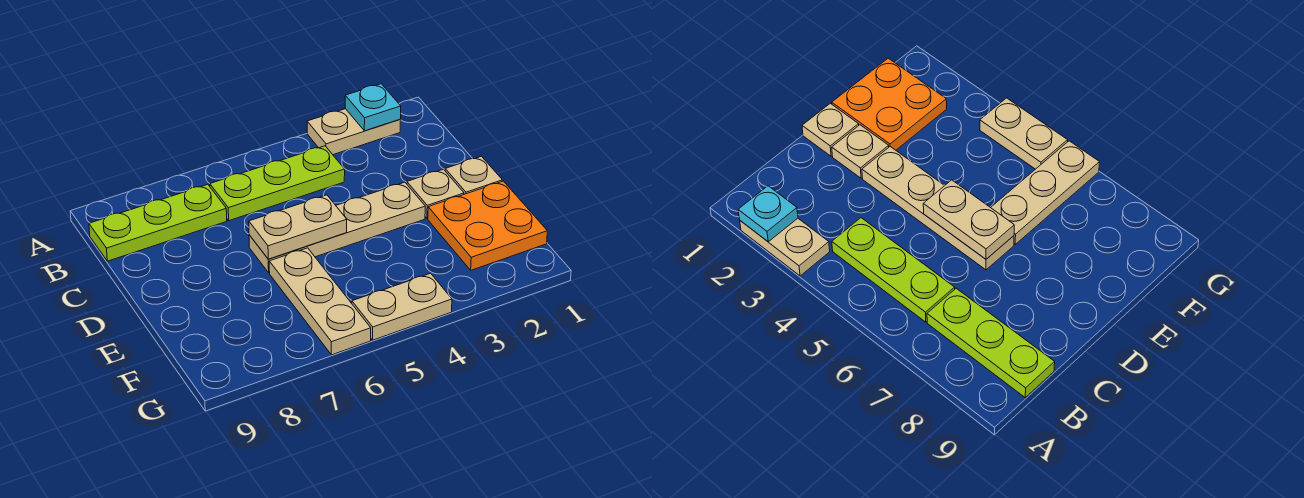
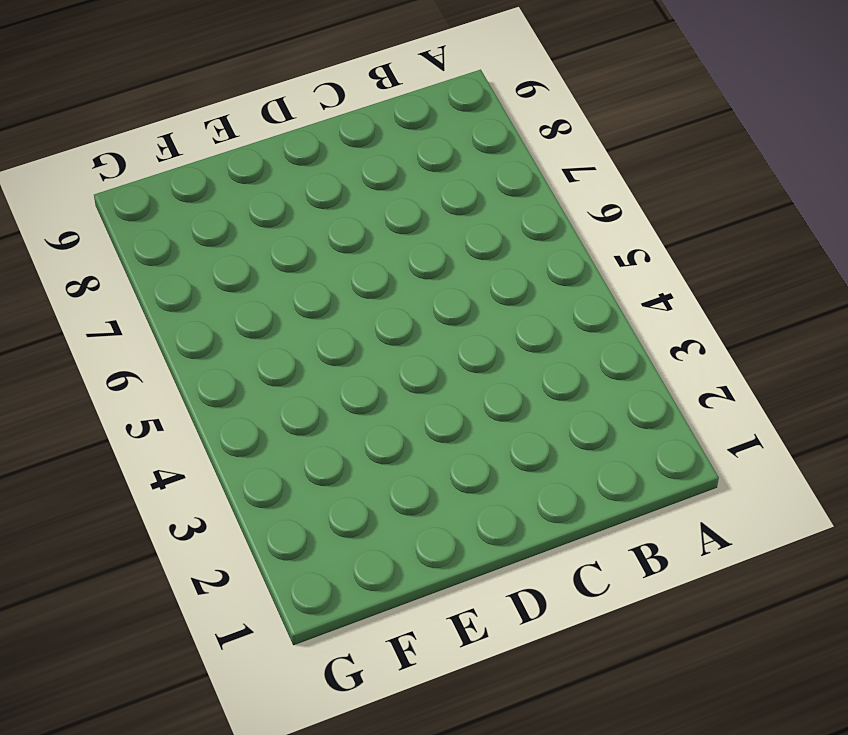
none -> tan 1x2 plate [307,109,401,155]
none -> lime 1x3 plate [210,146,345,221]

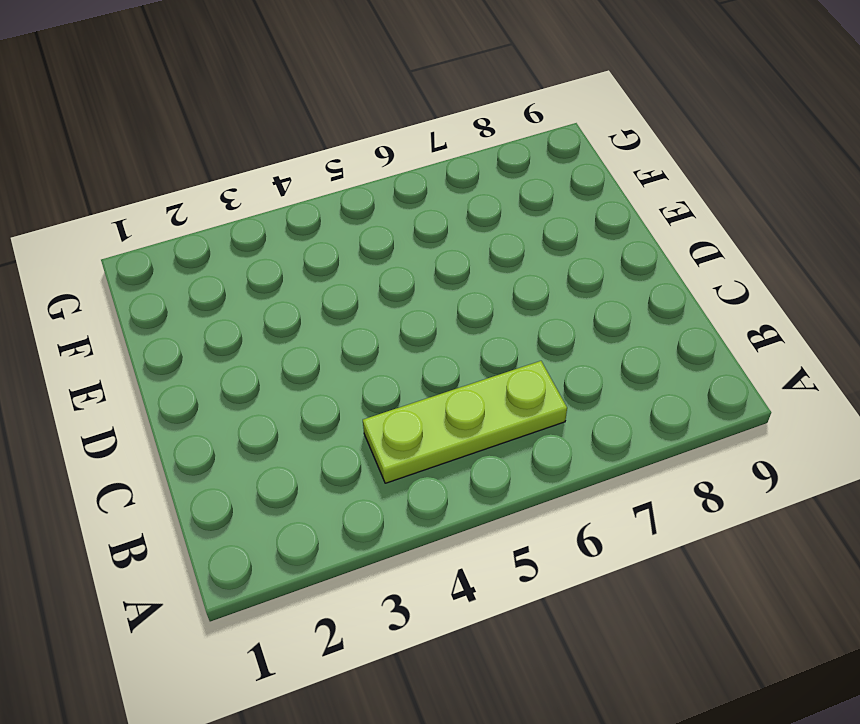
none -> tan 1x2 plate [307,109,401,155]
none -> lime 1x3 plate [89,184,227,261]

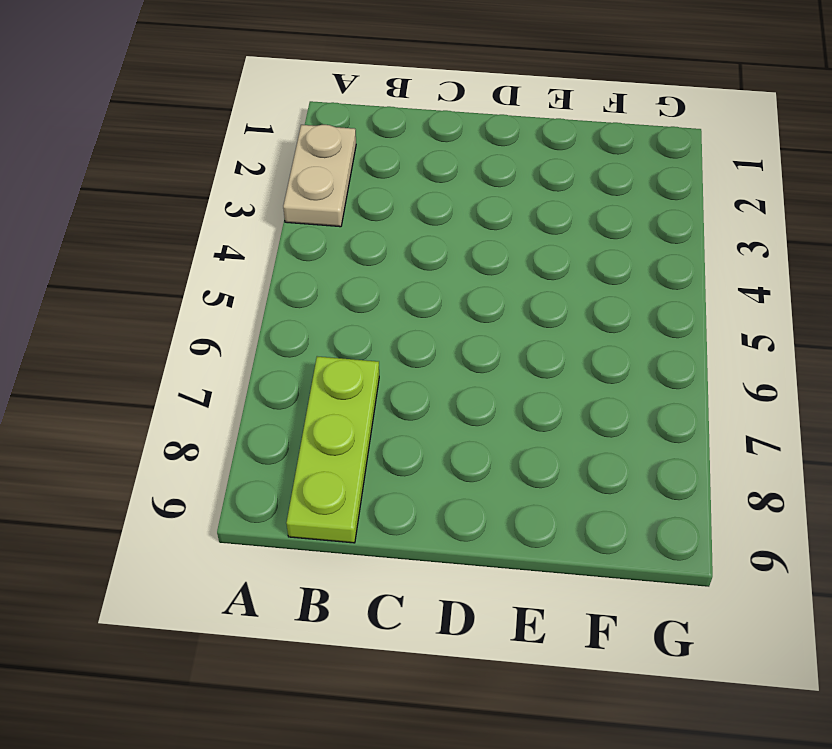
none -> lime 1x3 plate [210,146,345,221]
none -> tan 1x1 plate [445,156,502,194]

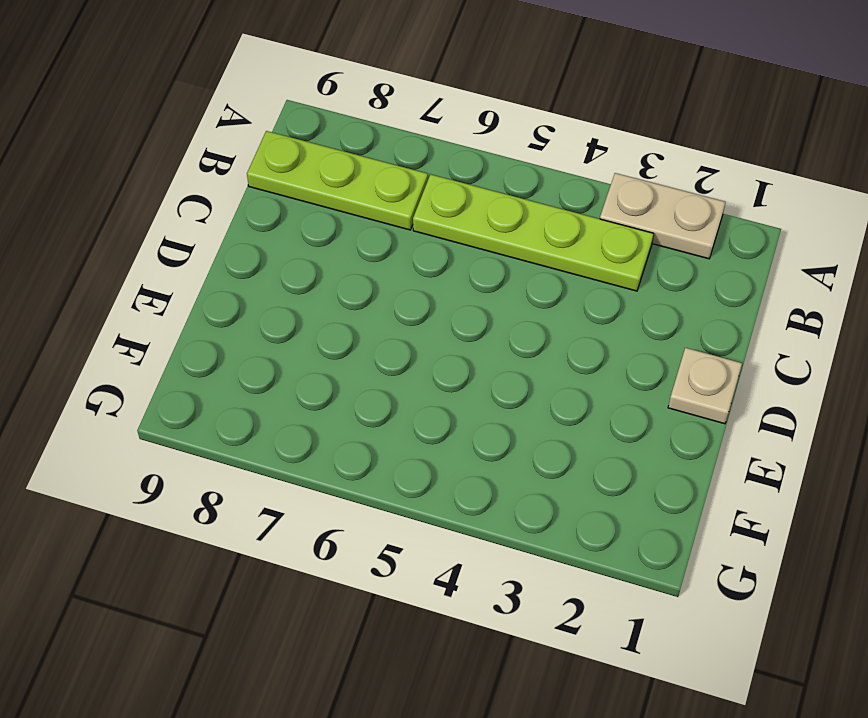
lime 1x4 plate [413,174,654,291] -> lime 1x3 plate [210,146,345,221]
none -> tan 1x1 plate [407,169,464,218]
none -> tan 1x4 plate [249,182,425,273]

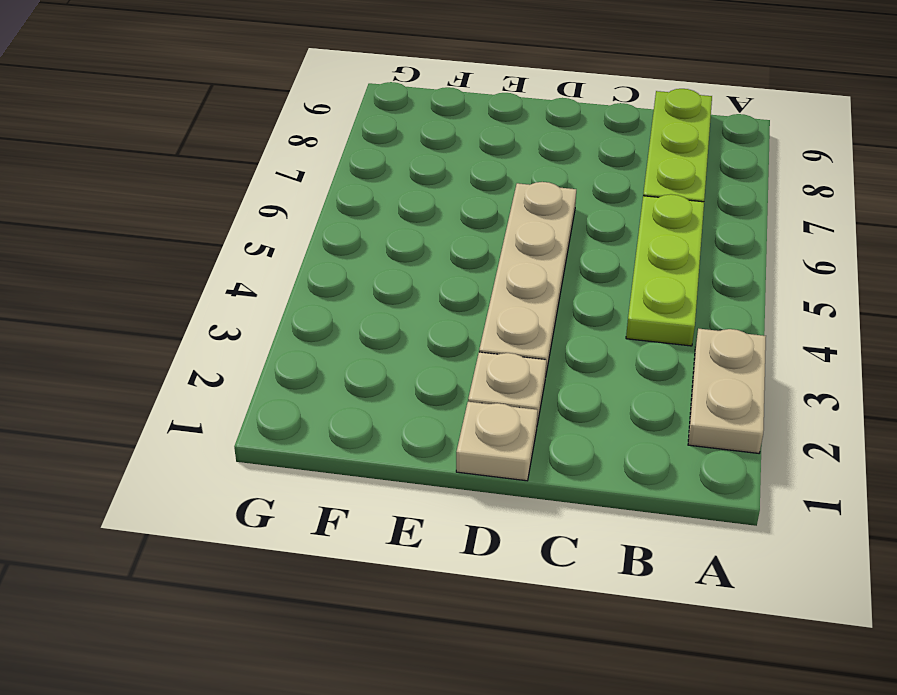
none -> orange 2x2 plate [428,181,547,270]
none -> tan 1x3 plate [269,248,371,355]

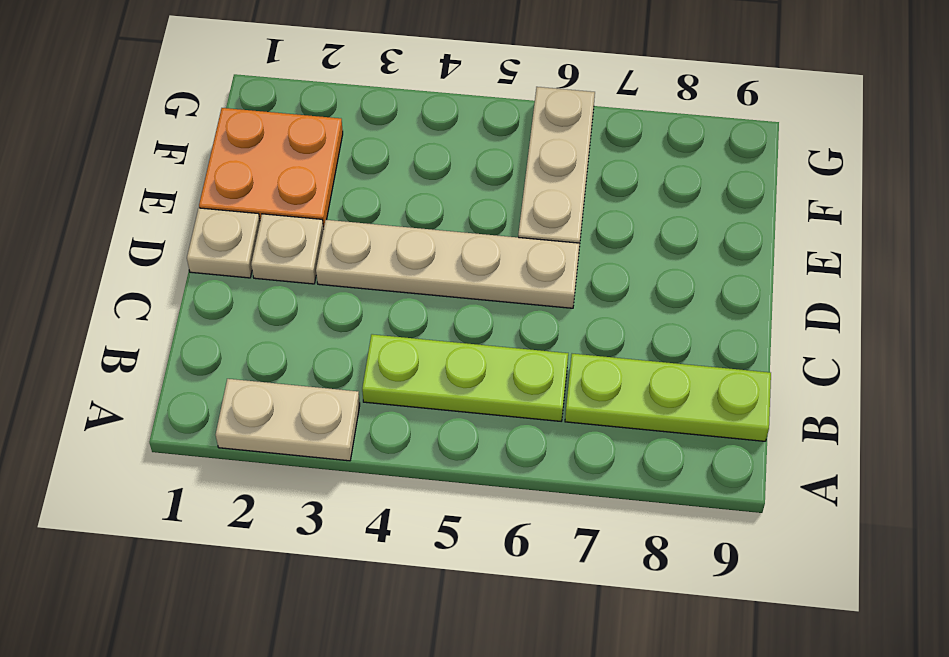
none -> tan 1x2 plate [352,273,452,340]
none -> cyan 1x1 plate [345,84,401,131]

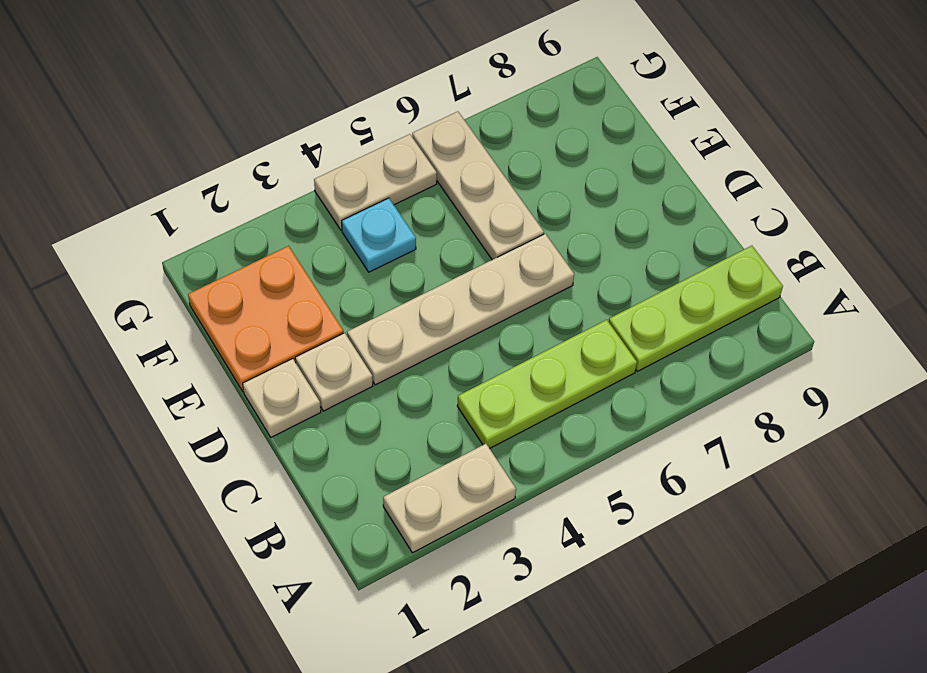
cyan 1x1 plate [342,198,416,272] -> cyan 1x1 plate moved to [345,84,401,131]
none -> tan 1x2 plate [249,195,347,259]

